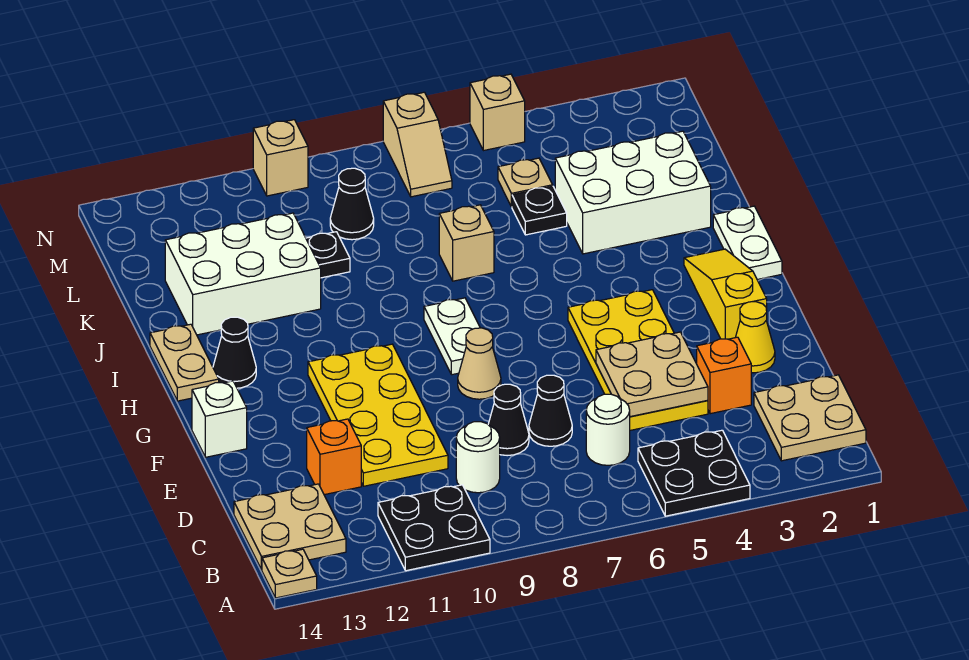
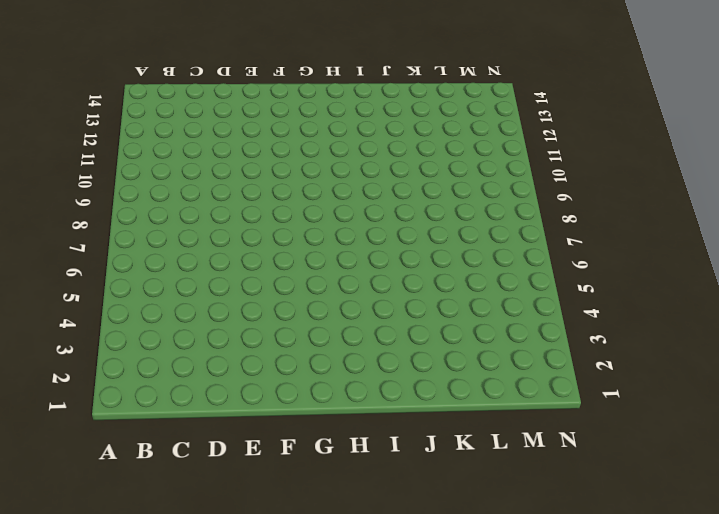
none -> black 2x2 plate [638,430,750,516]
none -> black 2x2 plate [378,485,490,571]
none -> tan 1x1 plate [262,549,317,598]
none -> tan 2x2 plate [754,375,866,461]

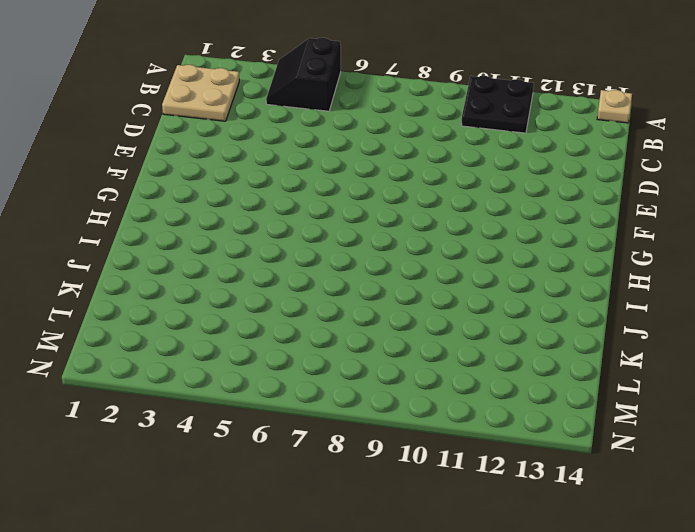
black 2x2 slope [266,38,341,111] -> black 2x2 plate [638,430,750,516]
none -> tan 2x2 plate [234,484,346,570]
none -> white 1x1 round brick [586,394,630,465]
none -> white 1x1 round brick [456,422,500,493]
none -> orange 1x1 brick [697,337,751,414]

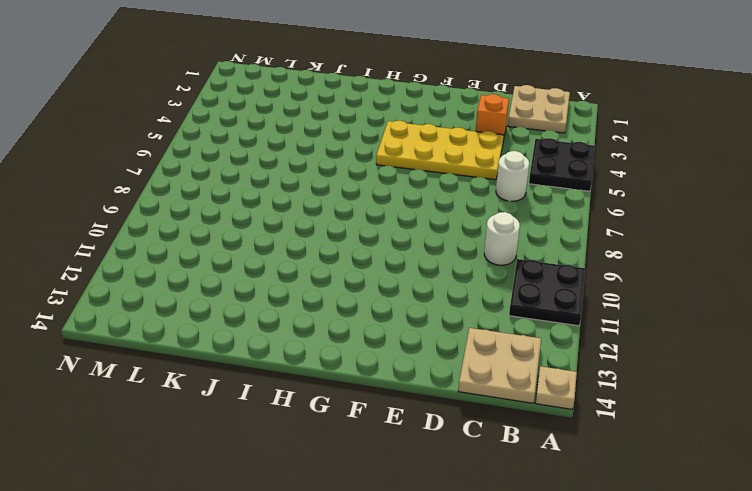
none -> black 1x1 cone [529,375,572,446]
none -> black 1x1 cone [488,384,529,456]
none -> yellow 2x4 plate [308,344,448,486]
none -> orange 1x1 brick [307,419,361,495]

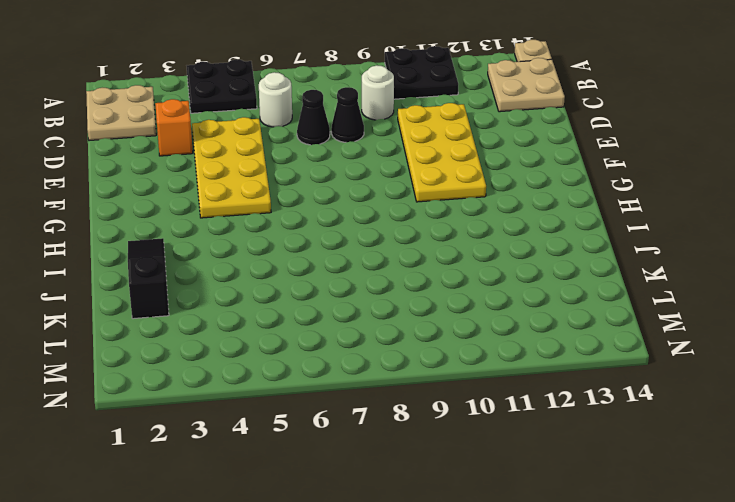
black 1x3 slope [128,238,169,319] -> white 2x3 brick [555,131,711,254]
none -> orange 1x1 brick [307,419,361,495]
none -> yellow 1x1 cone [735,302,775,373]
none -> yellow 1x3 slope [684,249,767,339]
none -> tan 1x1 cone [458,328,501,399]

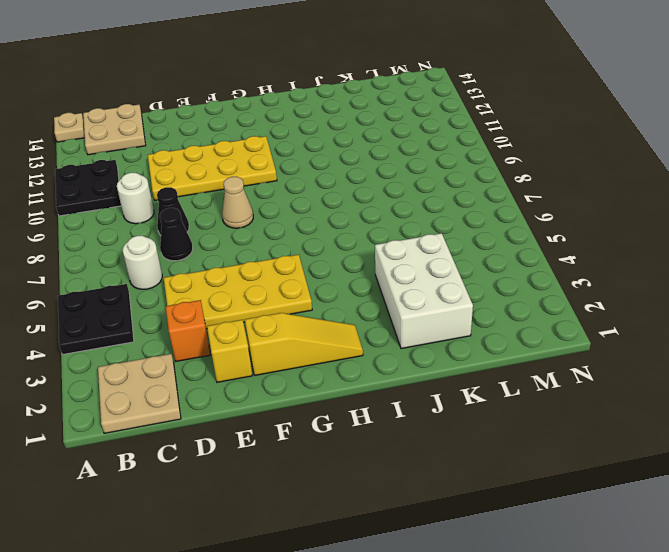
yellow 1x1 brick [207,320,252,382] -> yellow 1x1 cone [735,302,775,373]
none -> orange 1x1 brick [307,419,361,495]
none -> white 1x1 brick [192,381,247,457]
none -> white 1x2 plate [424,298,480,375]
none -> white 1x2 plate [713,206,782,280]

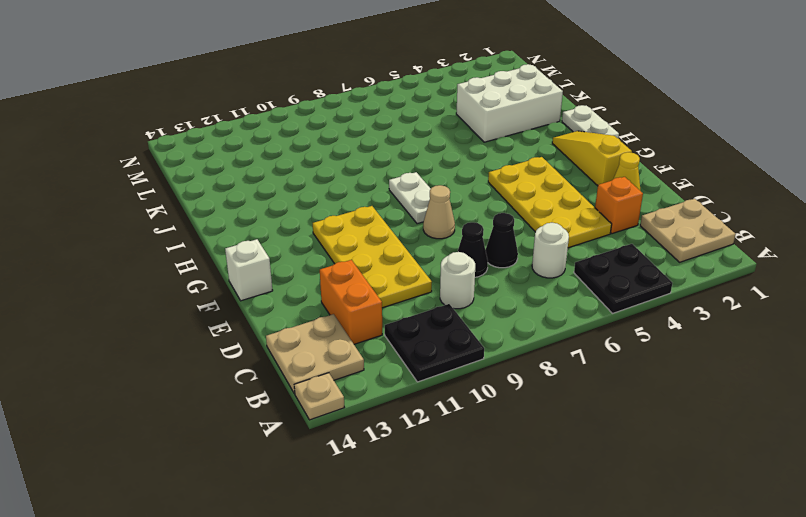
orange 1x2 brick [320,260,382,344] -> orange 1x1 brick [307,419,361,495]
none -> black 1x1 cone [213,317,256,388]
none -> tan 1x2 plate [150,324,219,401]
none -> tan 1x1 brick [439,205,494,281]
none -> white 2x3 brick [165,213,321,335]

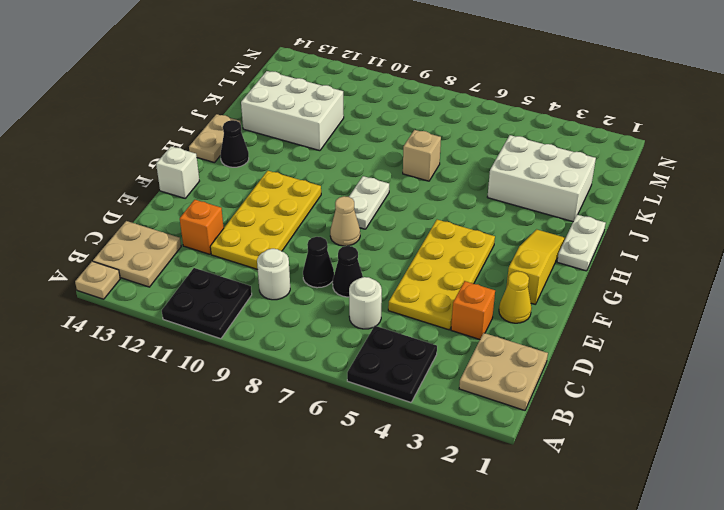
none -> black 1x1 plate [512,186,567,235]
none -> black 1x1 plate [306,232,350,278]
none -> tan 1x1 plate [498,158,553,207]
none -> black 1x1 cone [330,168,374,240]

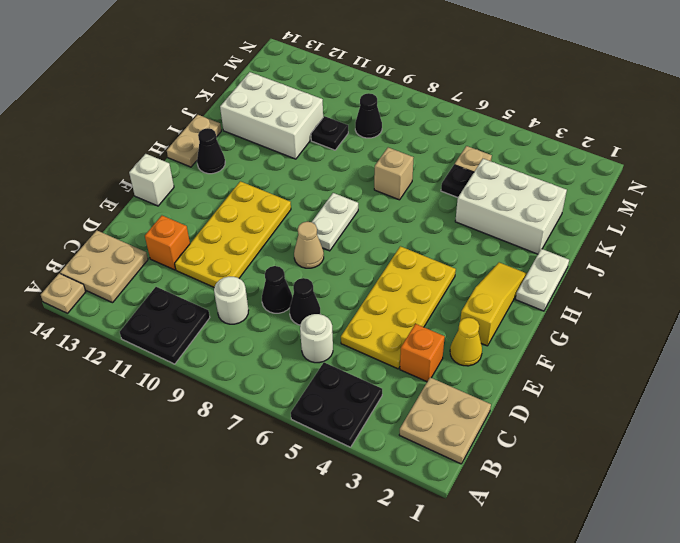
none -> tan 1x2 slope [383,92,452,197]
none -> tan 1x1 brick [470,74,525,151]
none -> tan 1x1 brick [253,120,308,196]
none -> tan 2x2 plate [596,332,708,417]

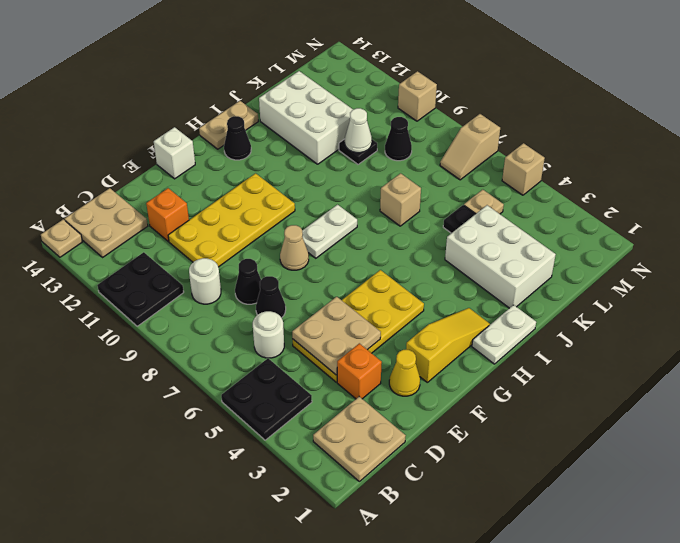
white 1x1 cone [345,108,372,153] -> none

